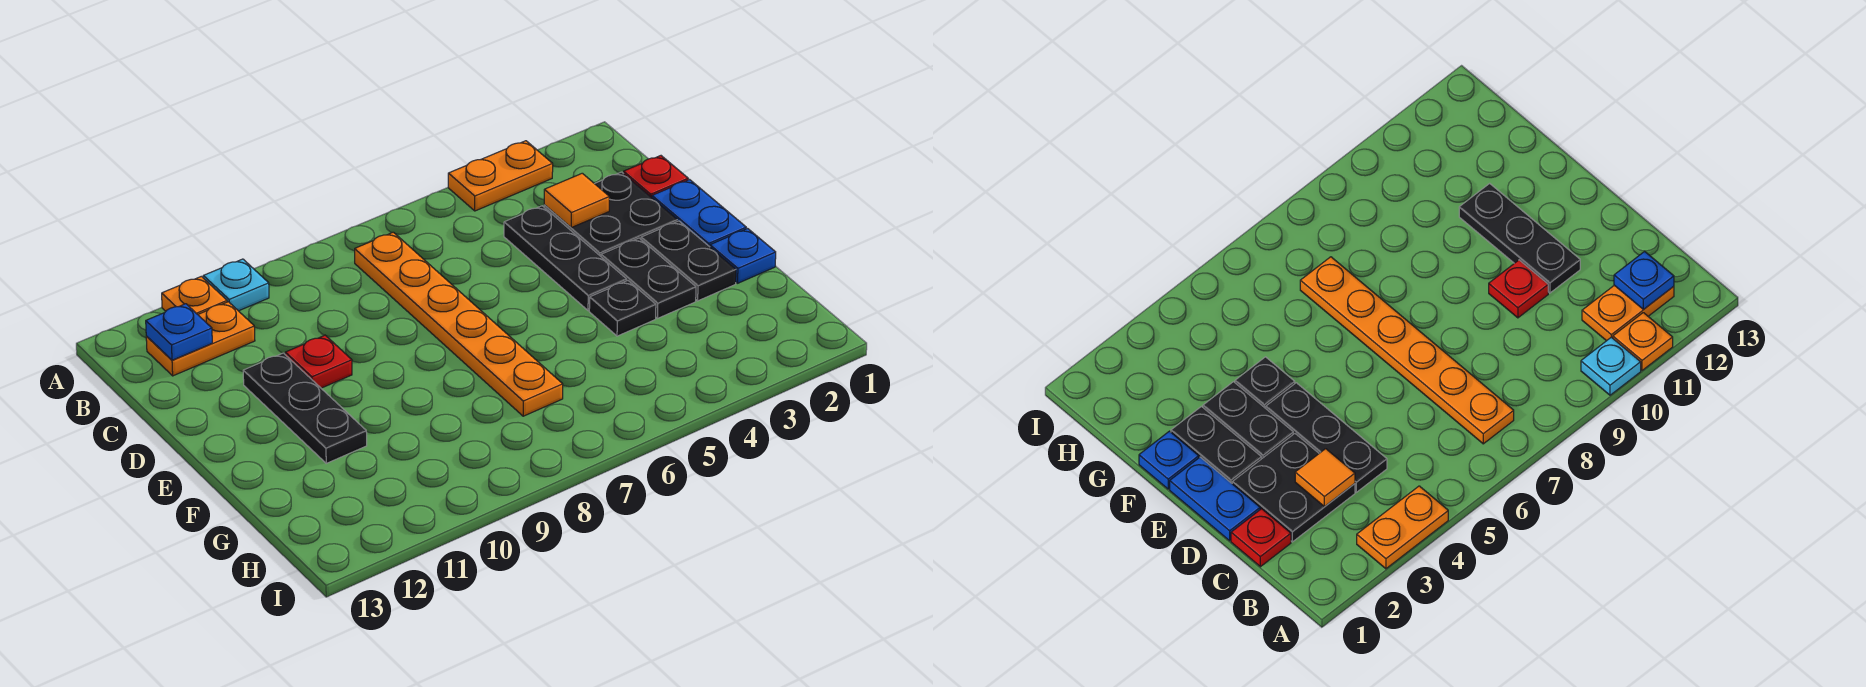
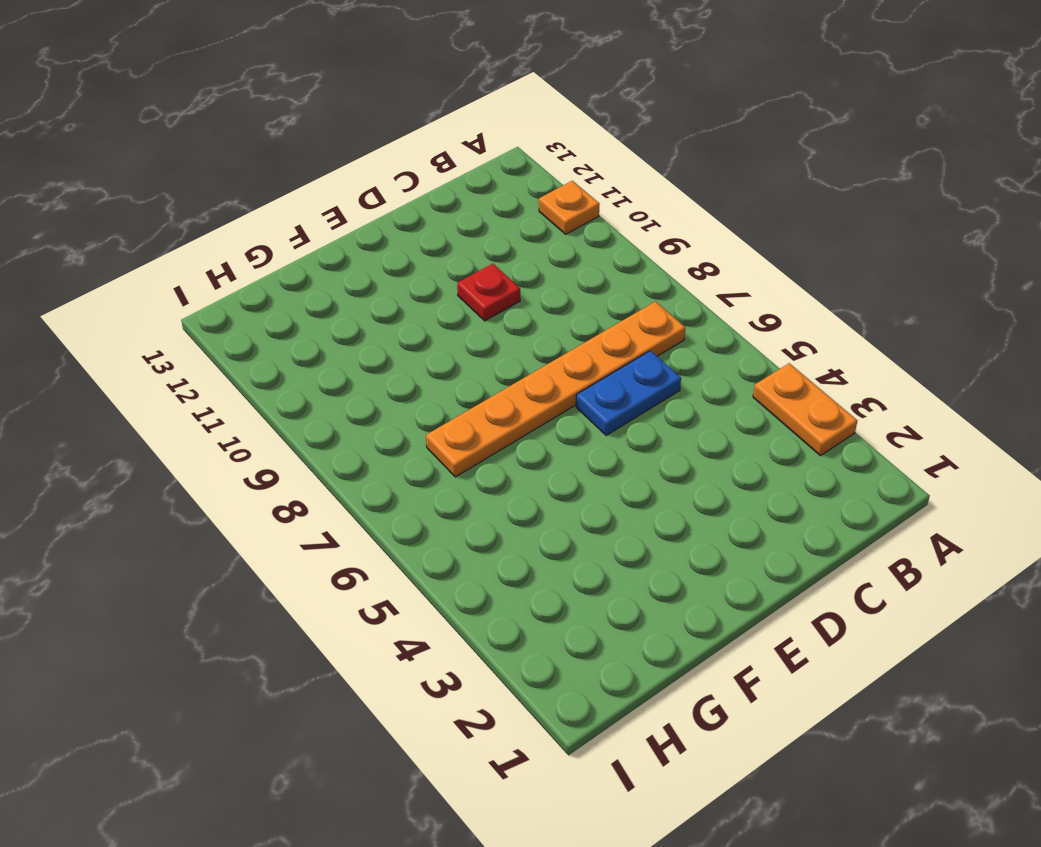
blue 1x2 plate [576,351,681,435] -> blue 1x2 plate moved to [652,180,746,247]
none -> cyan 1x1 plate [203,259,269,311]
none -> orange 1x2 plate [146,302,255,376]
none -> red 1x1 plate [624,156,688,197]

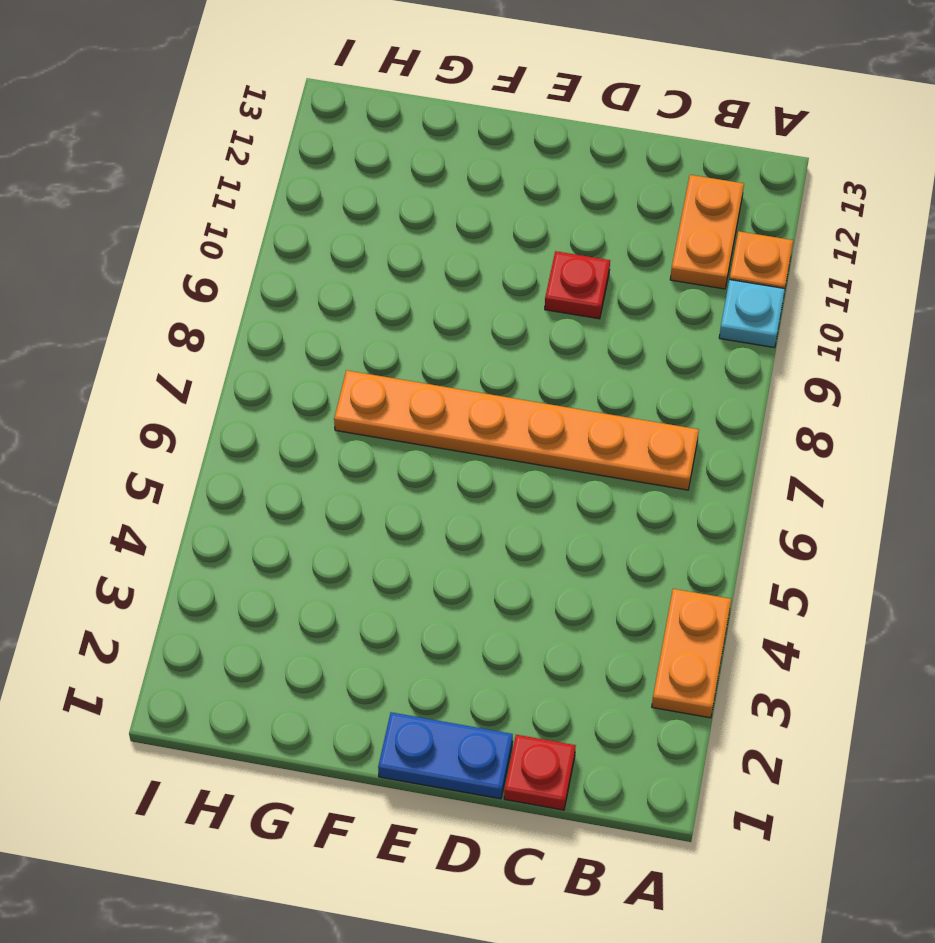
none -> black 2x2 plate [544,172,678,256]
none -> black 1x3 plate [504,206,627,311]
none -> black 1x3 plate [243,353,367,463]

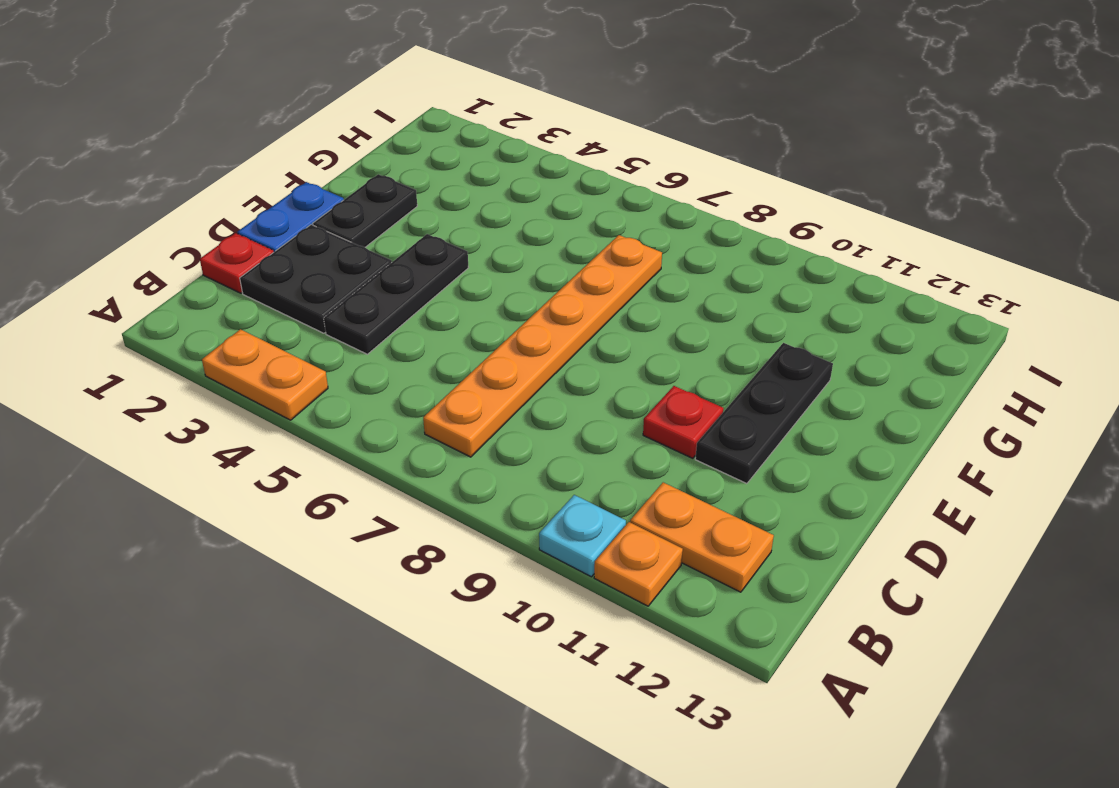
none -> black 1x2 plate [601,238,696,318]
none -> blue 1x1 plate [710,229,776,283]
none -> black 1x1 plate [589,281,656,336]

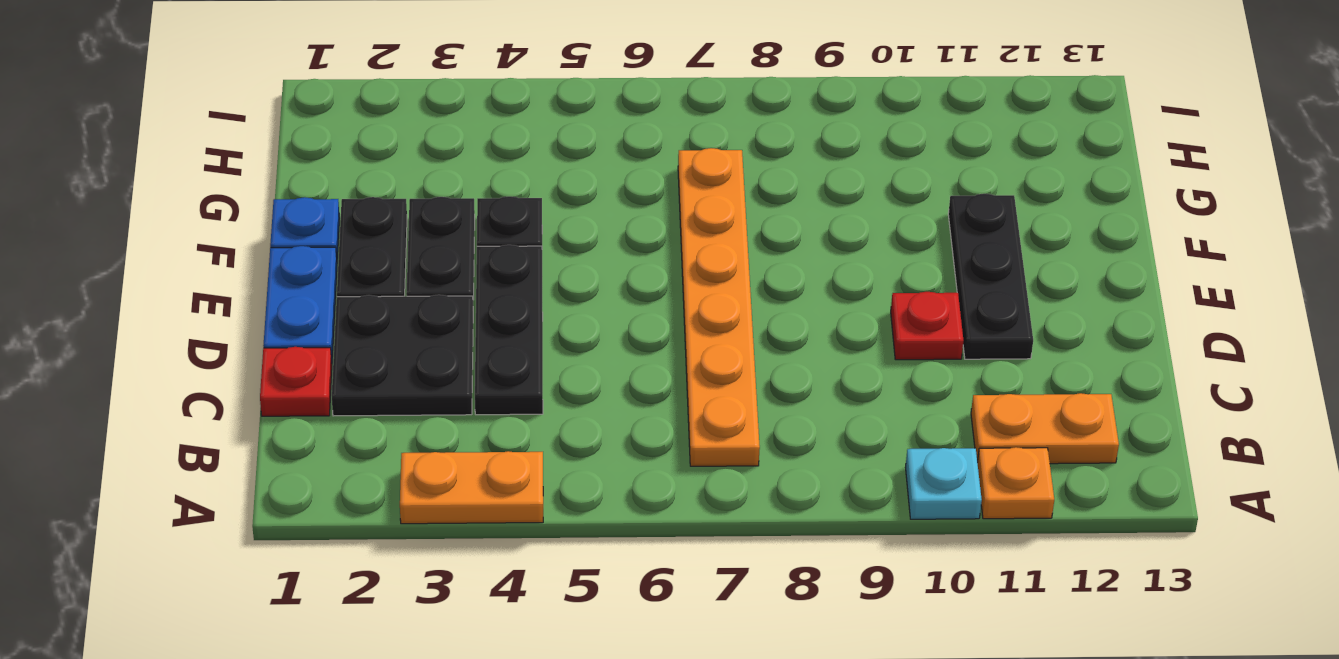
none -> blue 1x1 plate [146,304,212,360]
none -> orange 1x1 tile [544,173,609,228]

